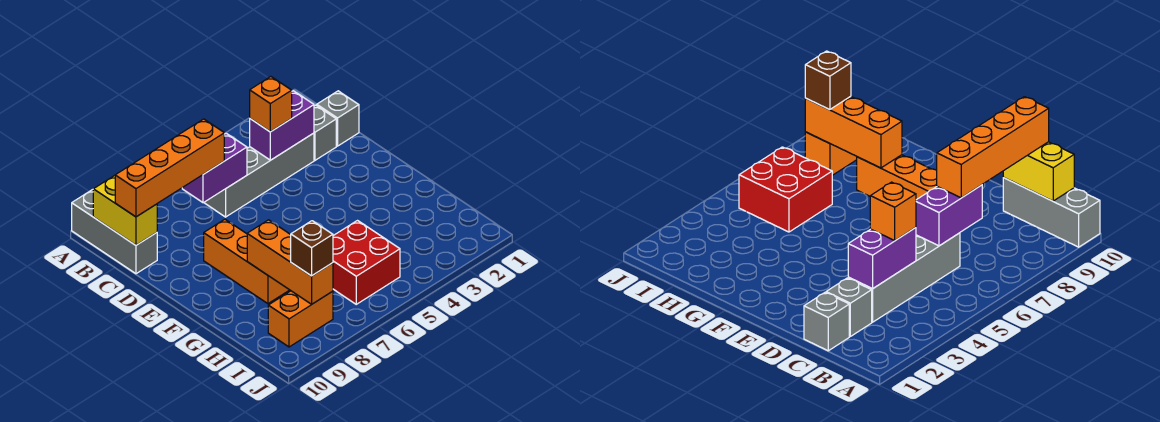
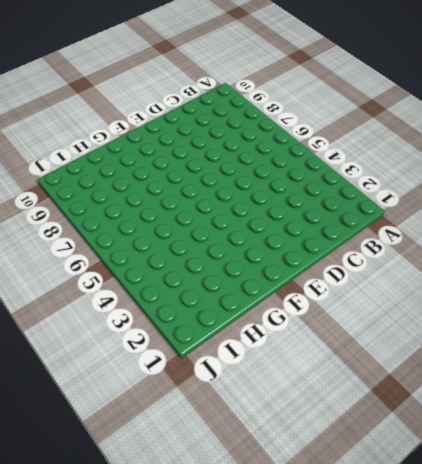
none -> grey 1x3 brick [72,190,157,274]
none -> grey 1x1 brick [317,91,359,146]
none -> grey 1x1 brick [314,105,336,160]

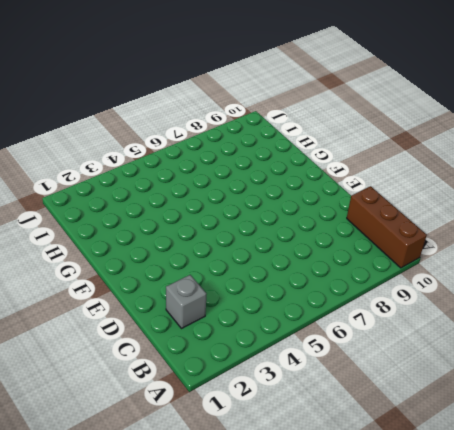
brown 1x3 brick [347,186,427,268] -> grey 1x3 brick [72,190,157,274]
none -> grey 1x1 brick [317,91,359,146]
none -> grey 1x4 brick [205,133,314,217]
none -> orange 1x3 brick [204,219,289,304]

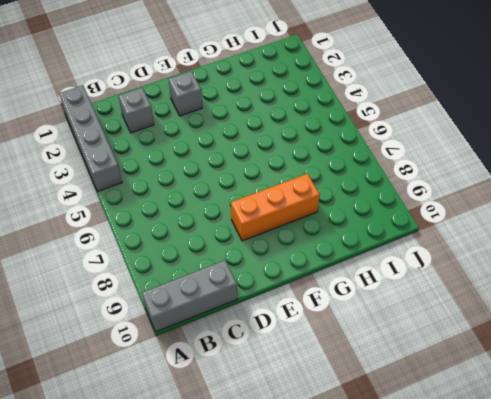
grey 1x4 brick [59,85,122,192] -> grey 1x4 brick moved to [205,133,314,217]
grey 1x1 brick [169,71,202,116] -> grey 1x1 brick moved to [317,91,359,146]
none -> red 2x2 brick [333,221,400,304]
none -> orange 1x2 brick [268,291,333,347]
none -> yellow 1x2 brick [93,175,157,245]

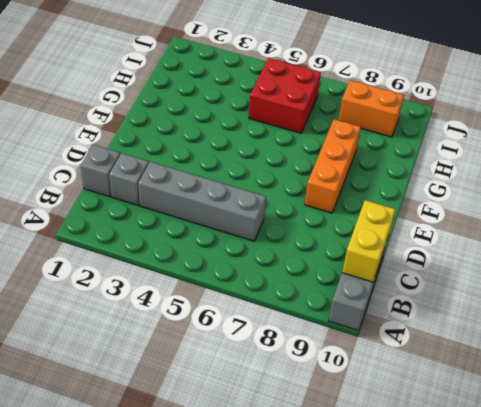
none -> purple 1x2 brick [250,91,314,160]
none -> purple 1x2 brick [182,133,247,203]
none -> orange 1x3 brick [247,220,333,304]

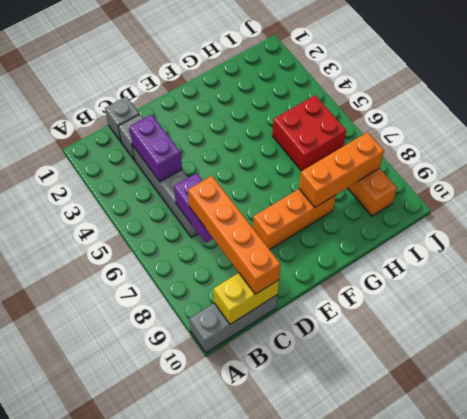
none -> orange 1x1 brick [250,77,292,132]
none -> brown 1x1 brick [291,221,333,276]

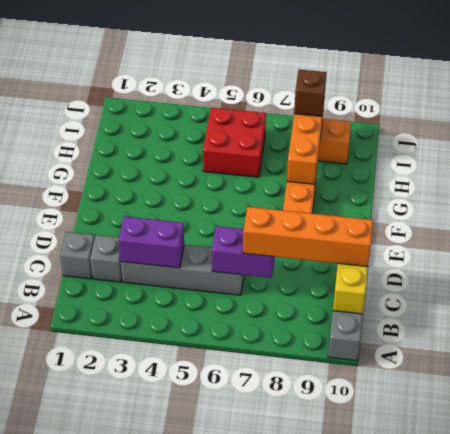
none -> orange 1x1 brick [250,77,292,132]

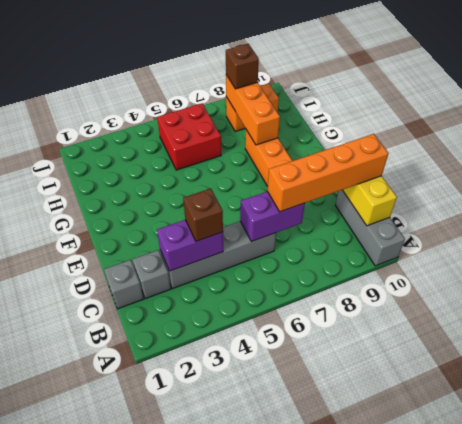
brown 1x1 brick [183,189,223,241] -> orange 1x1 brick [250,77,292,132]

